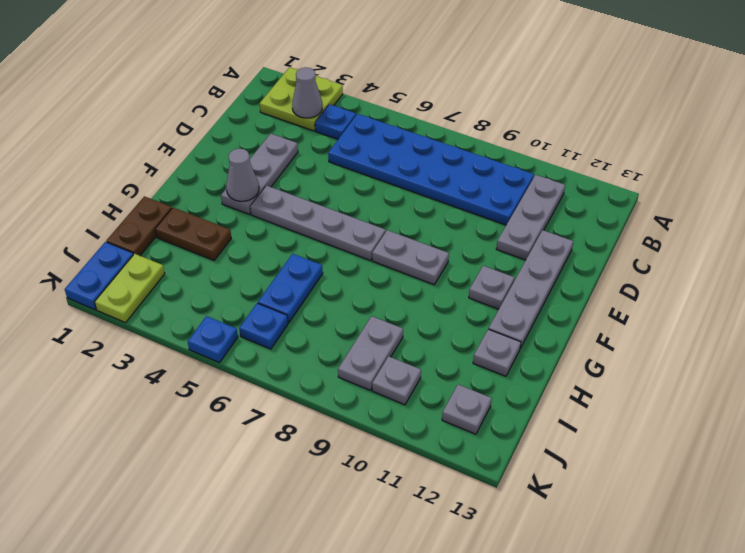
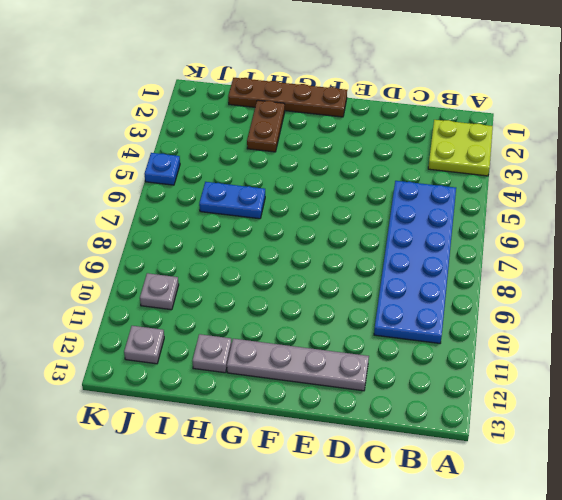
brown 1x4 plate [228,78,347,117] -> brown 1x2 plate [106,196,172,256]
none -> blue 1x1 plate [315,104,356,139]
none -> grey 1x3 plate [496,175,565,260]
none -> grey 1x3 plate [221,134,298,214]

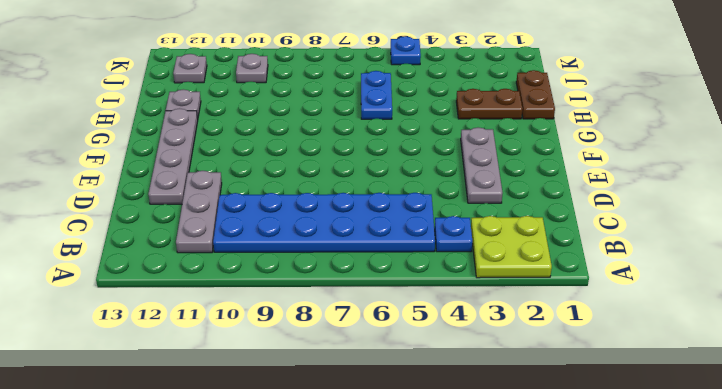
none -> grey 1x4 plate [250,186,386,260]
none -> grey 1x2 plate [372,230,449,285]
none -> grey 1x1 plate [469,266,514,309]

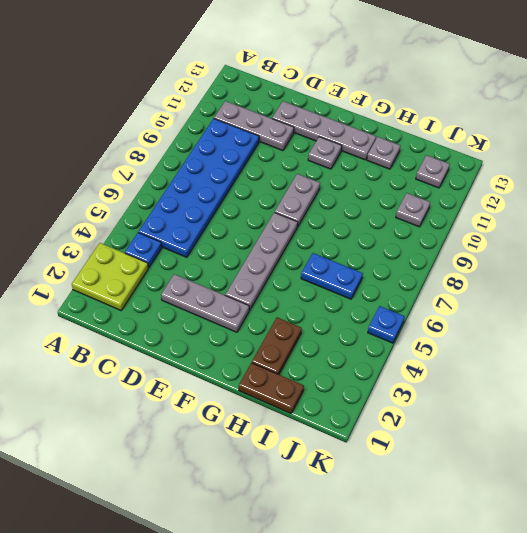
none -> grey 1x2 plate [338,316,403,390]
none -> blue 1x2 plate [65,242,133,310]
none -> lime 1x2 plate [95,254,165,323]

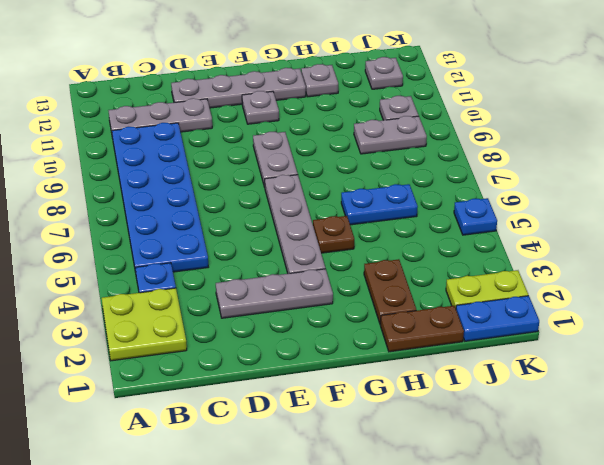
brown 1x1 plate [313,216,354,253] -> none
none -> blue 1x1 plate [239,303,288,349]
none -> grey 1x1 cone [292,67,322,118]
none -> grey 1x1 cone [226,149,259,201]

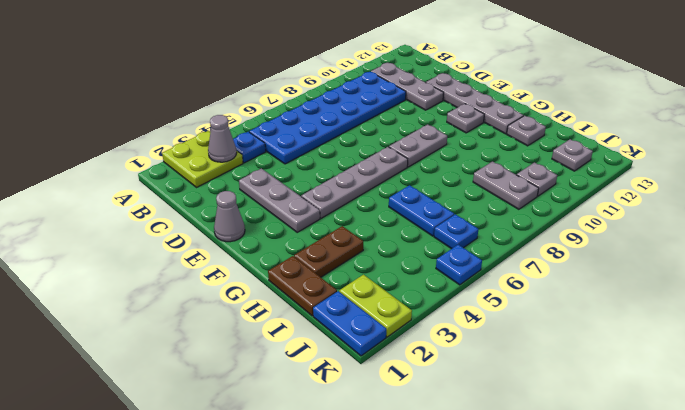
grey 1x1 cone [214,191,245,242] -> grey 1x1 cone moved to [226,149,259,201]

